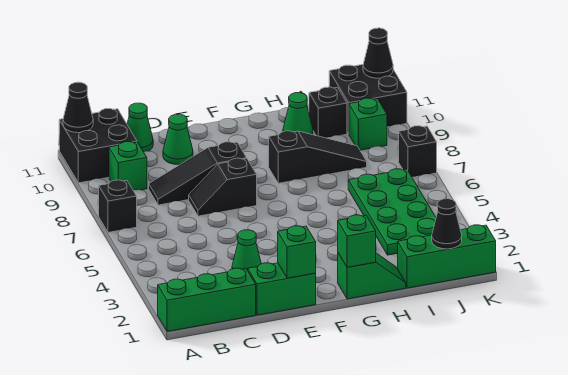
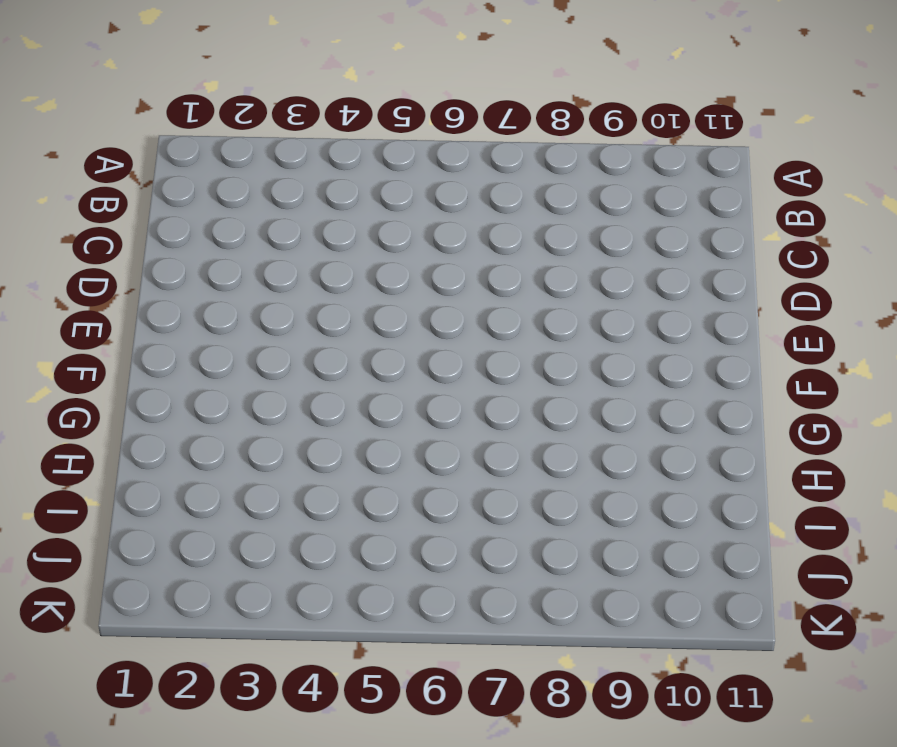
none -> green 1x3 brick [158,268,256,332]
none -> black 1x1 brick [99,180,137,232]
none -> black 2x2 brick [59,109,137,183]

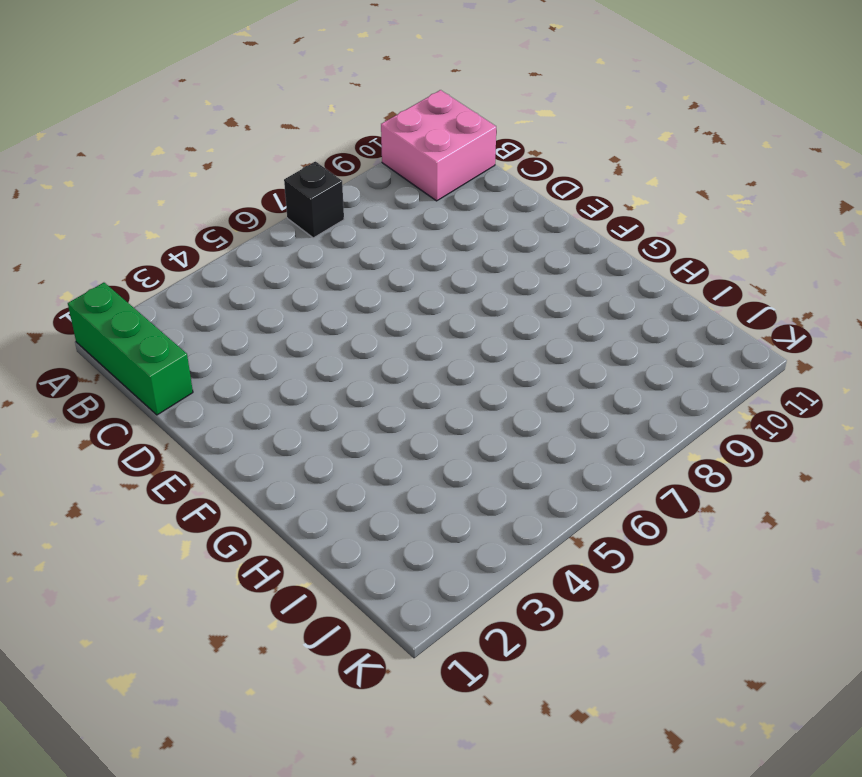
pink 2x2 brick [381,90,496,201] -> black 2x2 brick [59,109,137,183]
none -> green 1x1 brick [109,142,147,190]
none -> black 1x3 slope [149,142,247,205]
none -> green 1x1 cone [127,103,153,152]

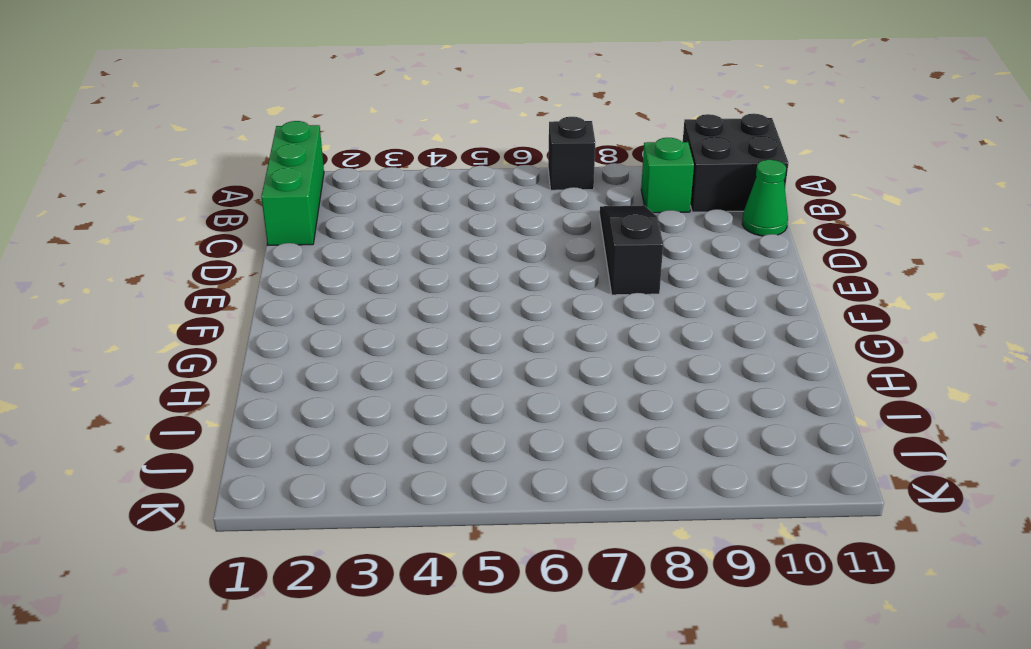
none -> green 1x2 brick [248,263,316,315]
none -> green 1x1 cone [232,230,261,270]
none -> black 1x2 slope [189,158,257,216]

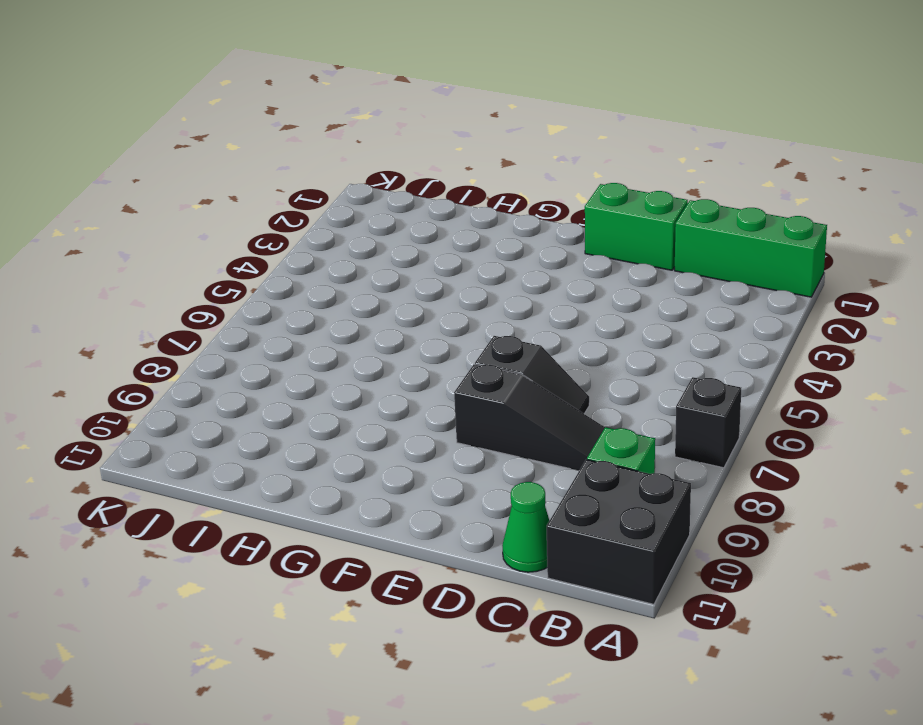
none -> green 1x1 cone [232,230,261,270]
none -> green 1x1 cone [163,114,193,165]
none -> green 1x2 slope [338,253,406,299]

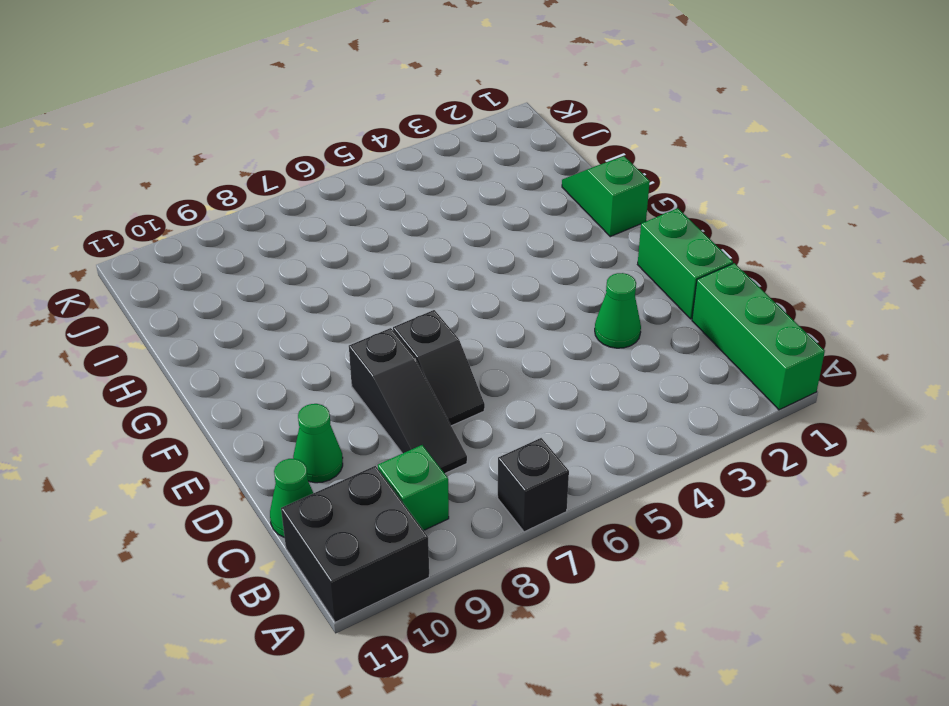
none -> black 1x3 slope [269,131,367,183]
none -> green 1x1 cone [283,93,313,135]
none -> green 1x3 brick [398,225,496,288]

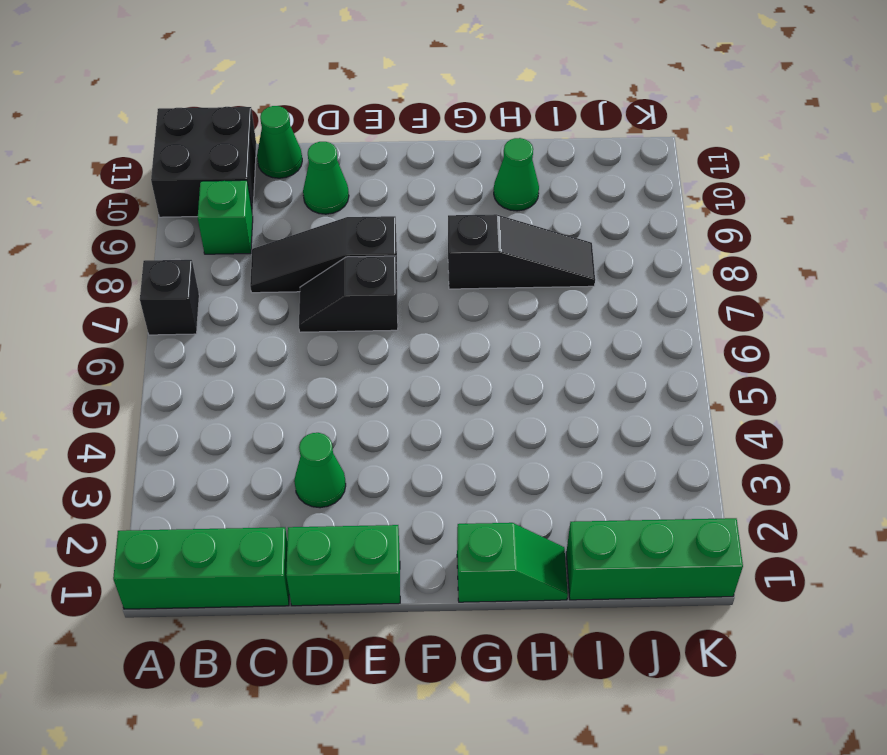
none -> green 2x4 plate [348,169,436,255]
none -> black 1x1 brick [309,87,347,138]
none -> green 1x1 brick [349,98,387,150]

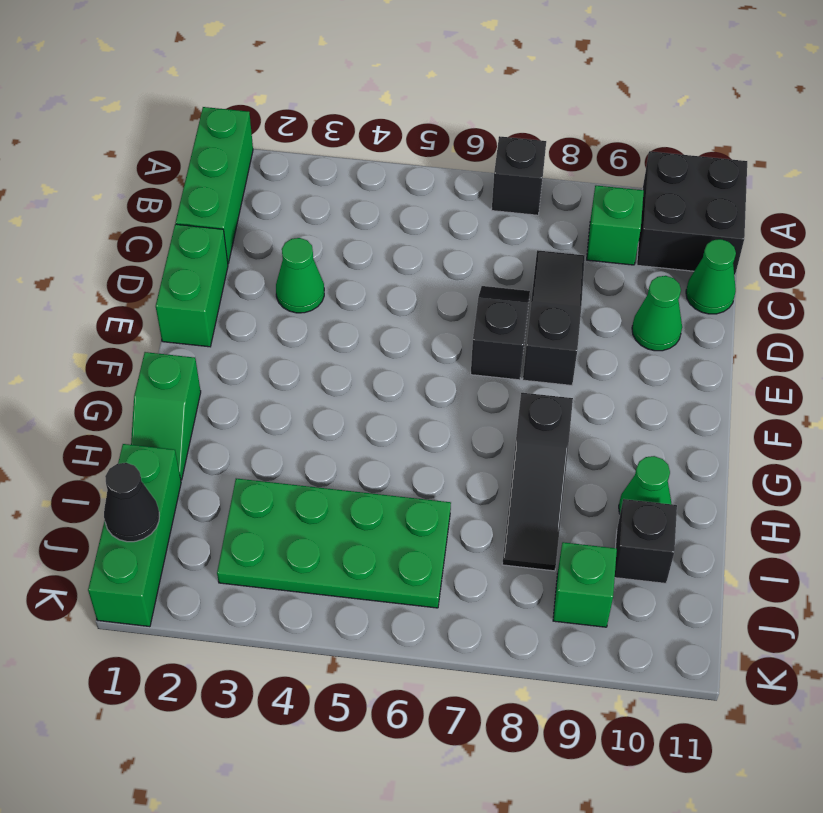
none -> black 2x2 brick [329,65,407,134]
none -> black 1x1 brick [399,126,437,177]
none -> black 1x1 cone [63,82,93,133]

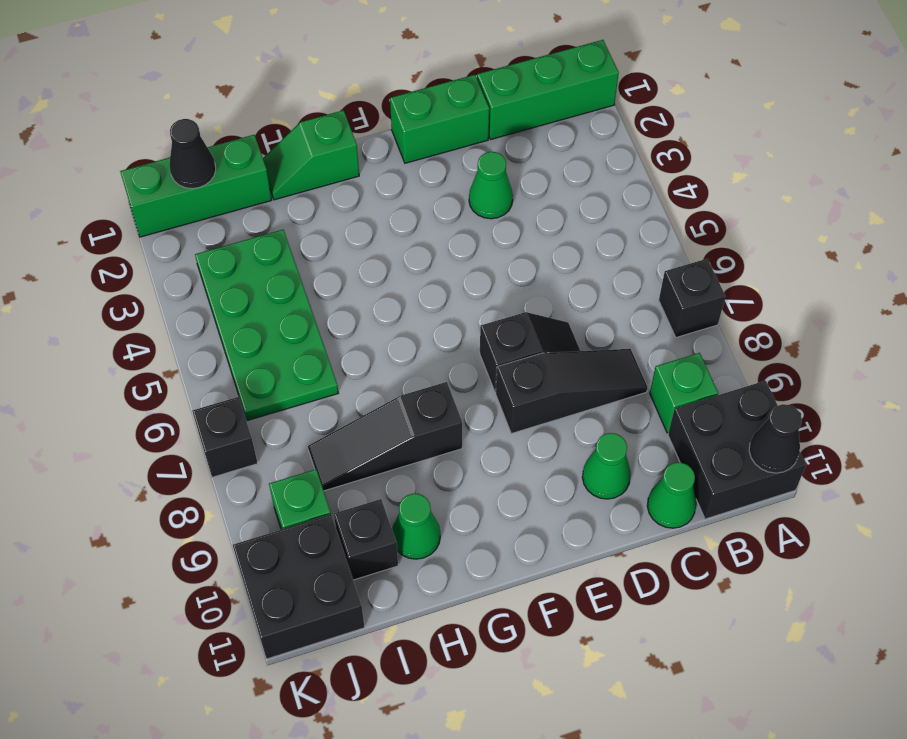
none -> green 1x1 brick [278,226,316,278]
none -> green 1x1 brick [338,215,376,267]
none -> black 1x1 cone [363,28,393,78]

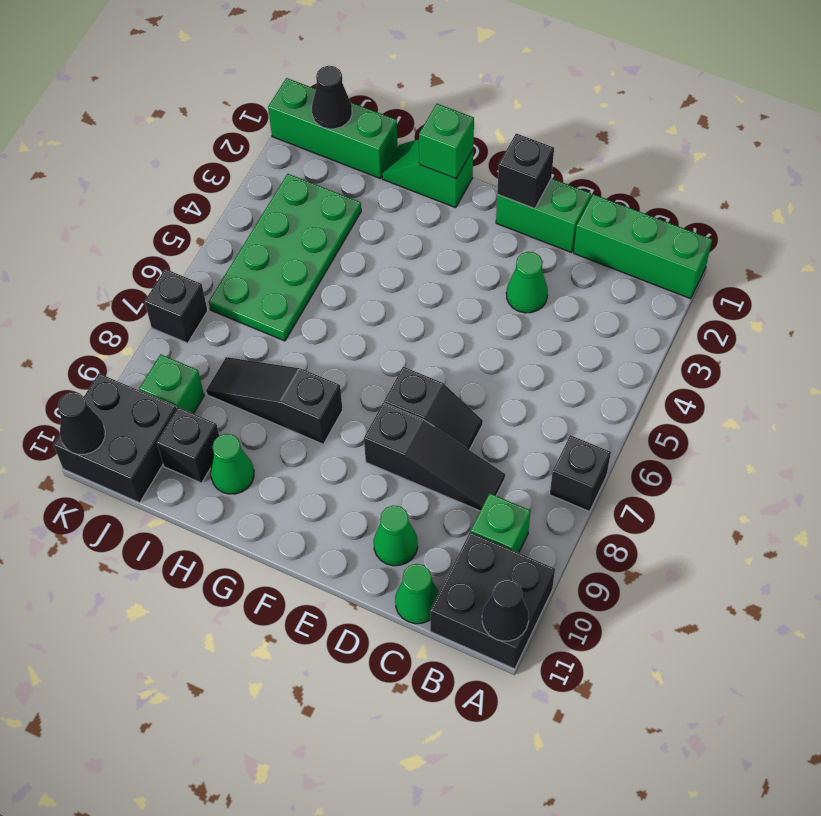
black 1x1 brick [497,133,554,209] -> green 1x1 brick [278,226,316,278]

